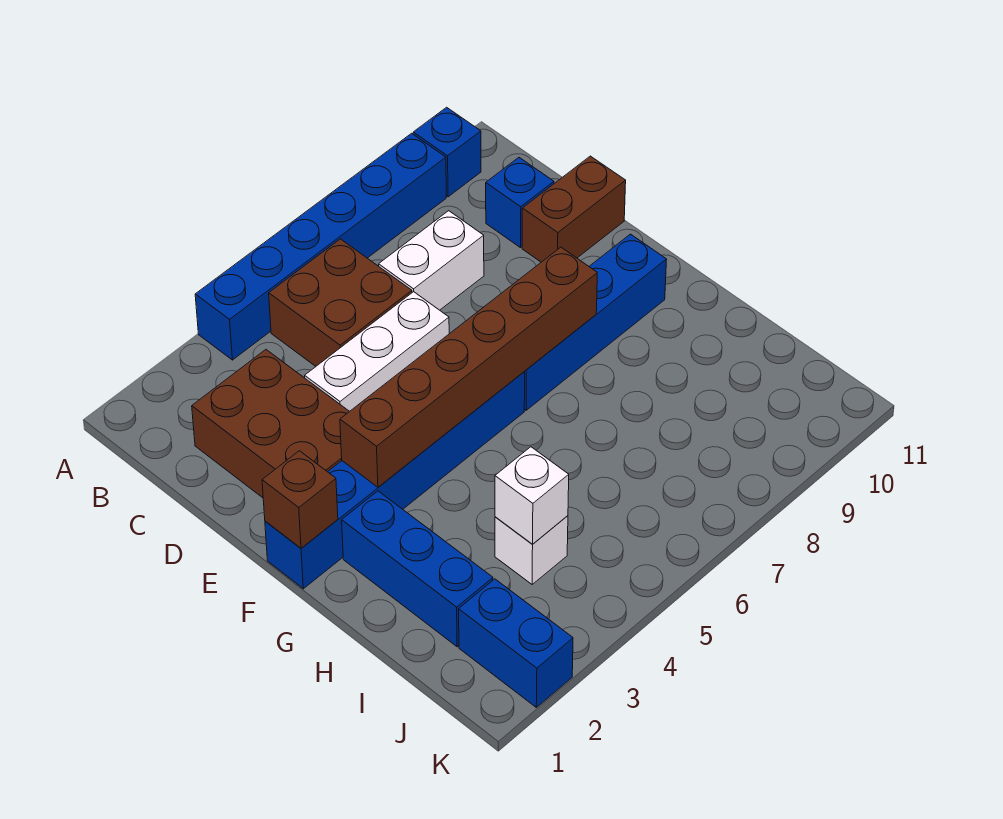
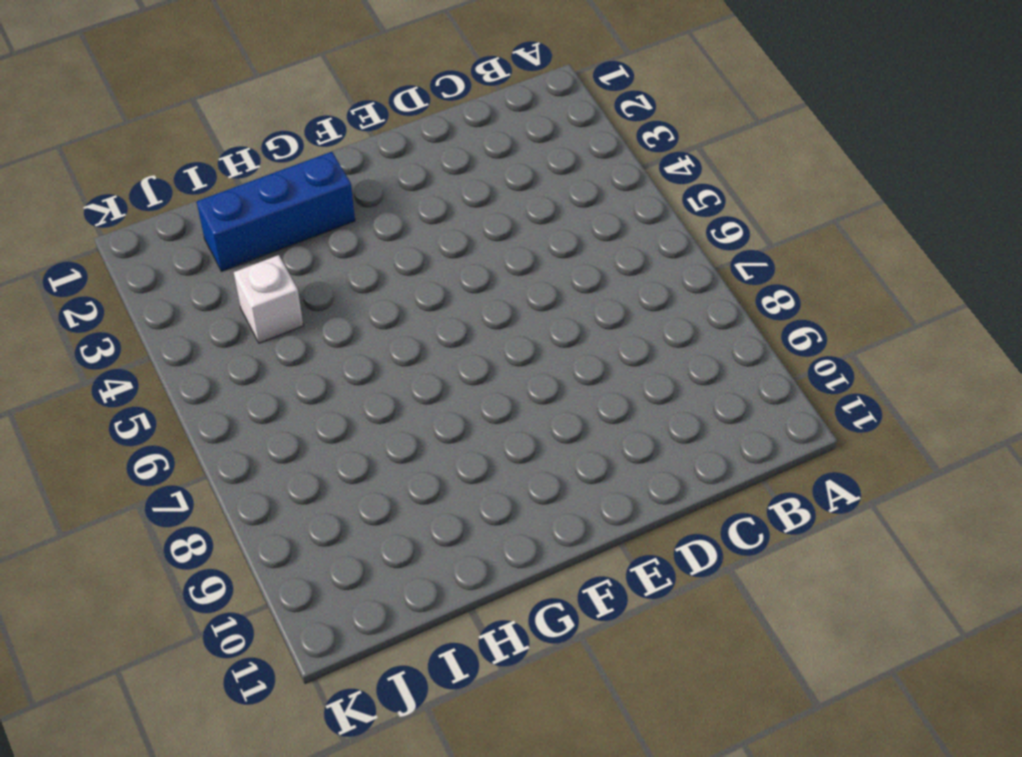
none -> blue 1x6 brick [195,133,446,360]
none -> blue 1x1 brick [413,107,481,197]
none -> brown 2x2 brick [269,239,412,366]

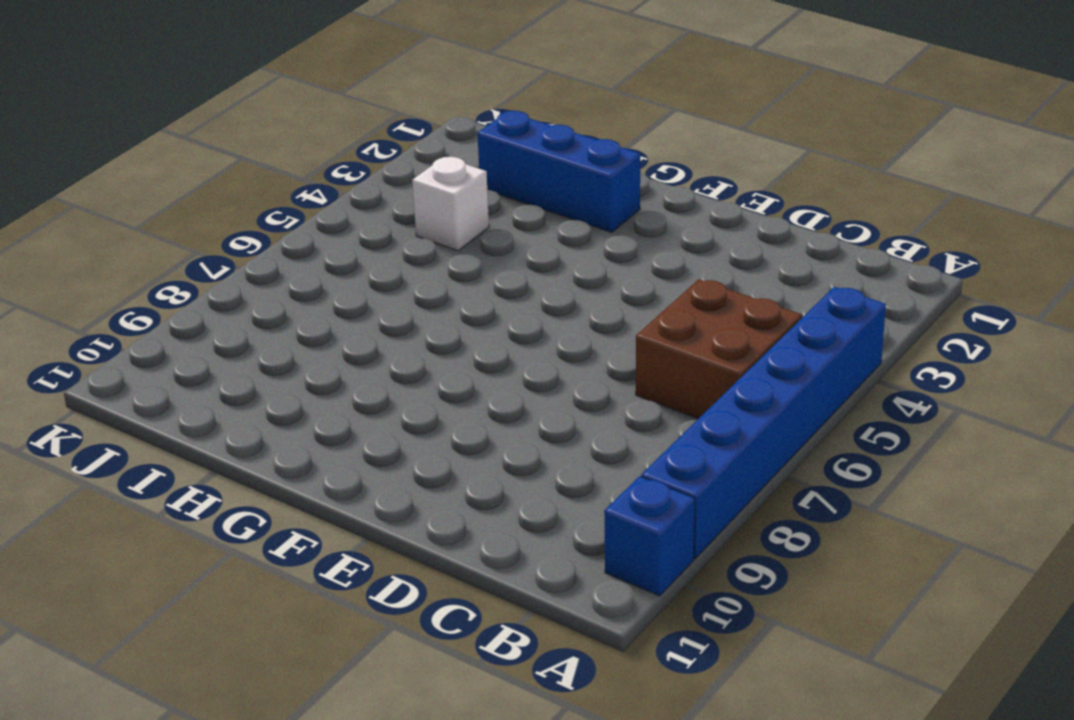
none -> brown 2x3 brick [192,350,350,498]
none -> white 1x2 brick [379,211,484,310]
none -> blue 1x1 brick [486,158,554,248]

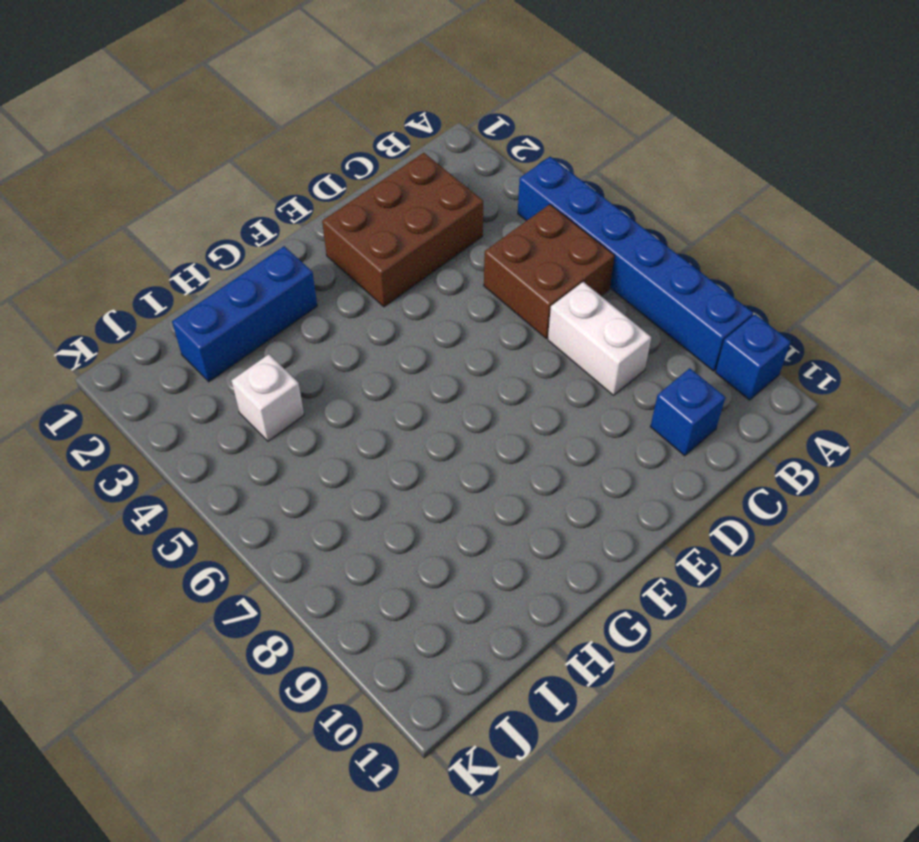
none -> white 1x3 brick [305,292,449,411]
none -> brown 1x2 brick [522,156,626,262]
none -> blue 1x6 brick [265,372,525,589]

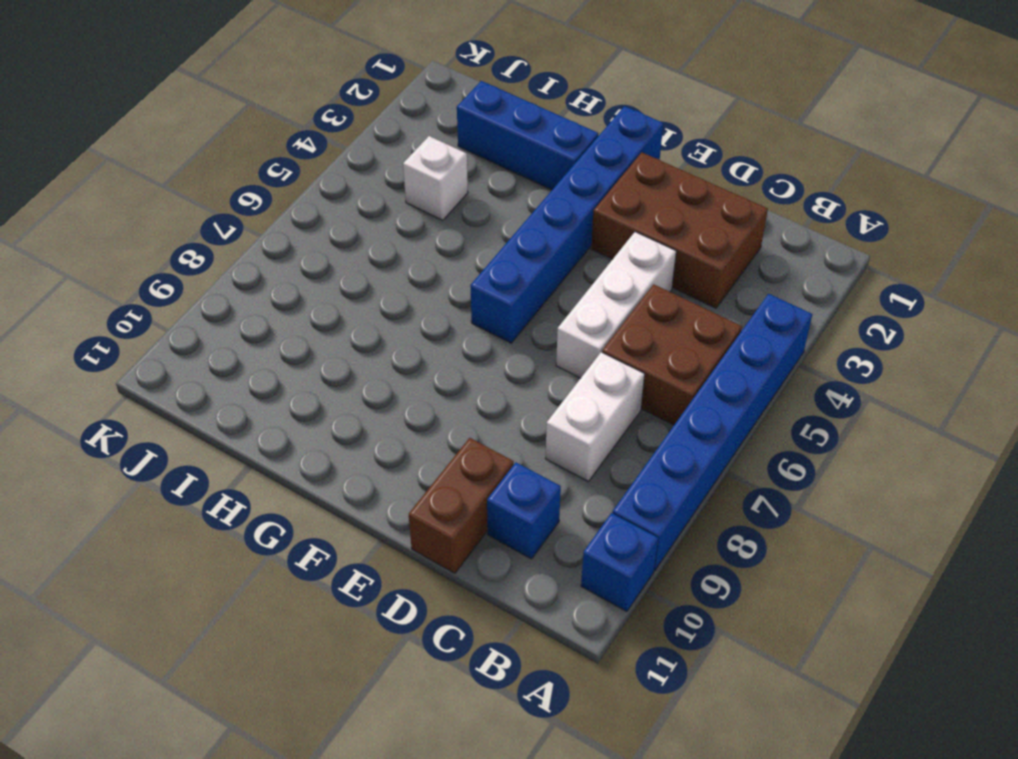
none -> blue 1x4 brick [524,234,667,410]
none -> blue 1x2 brick [459,579,573,707]
none -> brown 1x1 brick [262,451,338,548]

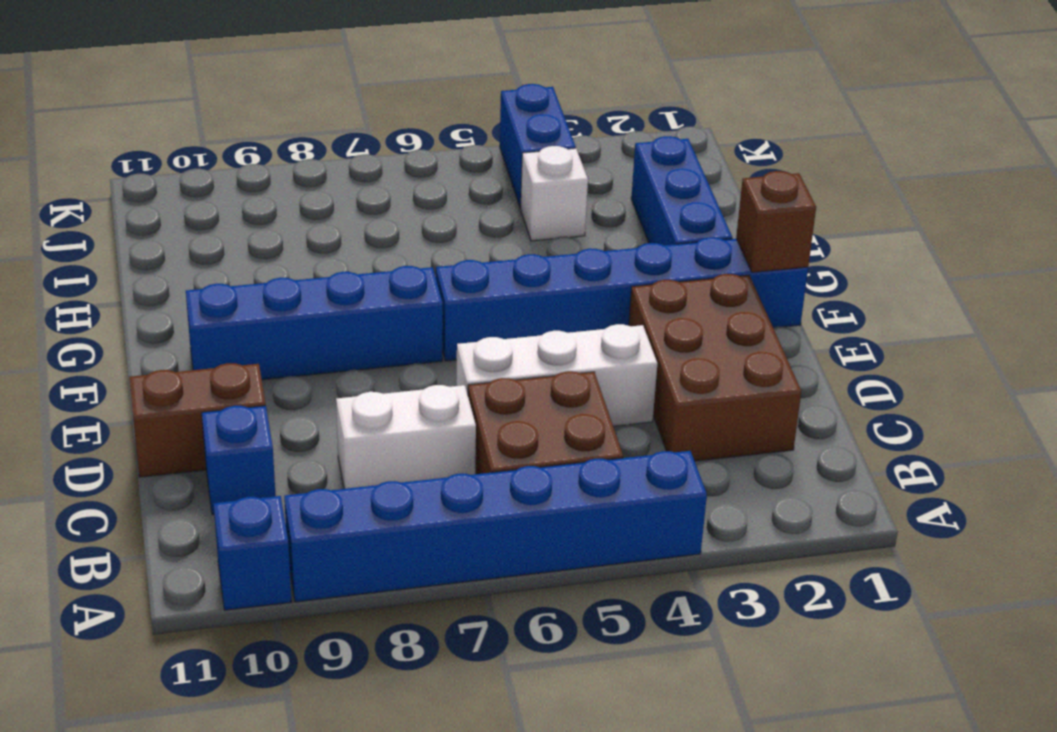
blue 1x2 brick [500,84,576,208] -> blue 1x2 brick moved to [459,579,573,707]
none -> brown 1x6 brick [340,247,597,487]
none -> white 1x1 brick [495,447,569,544]

